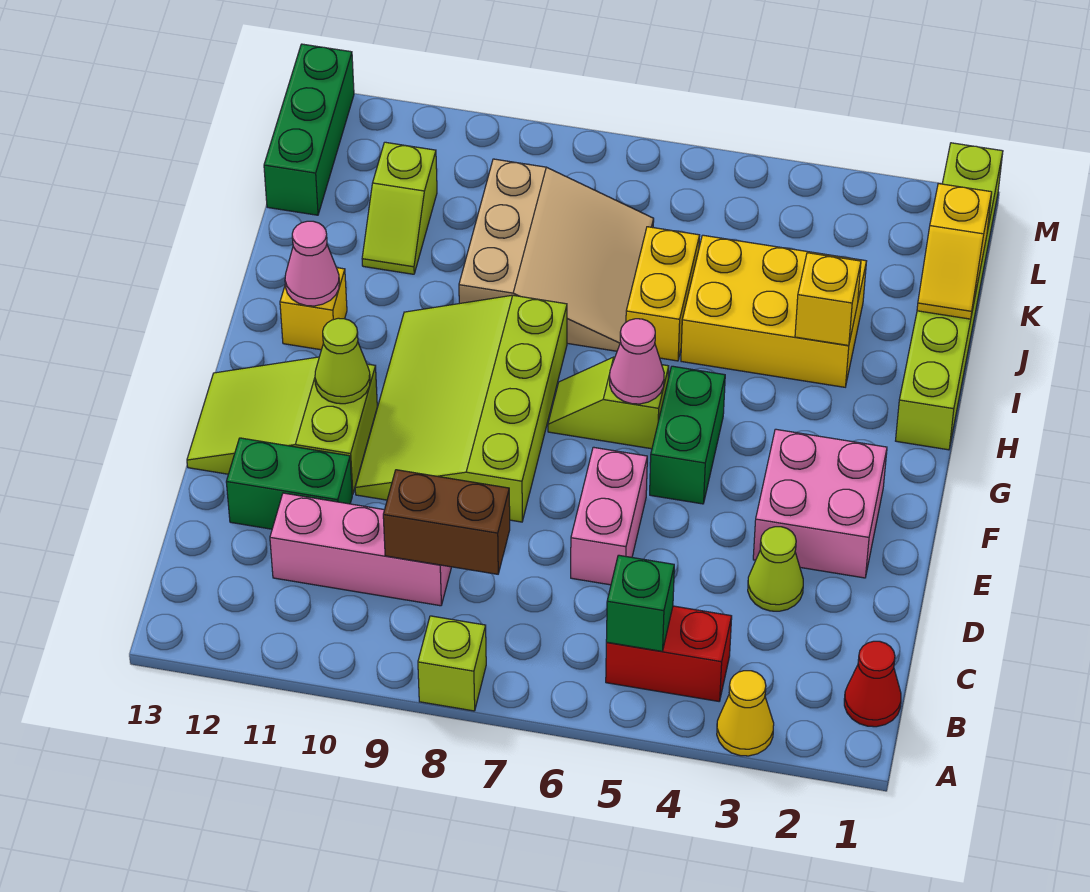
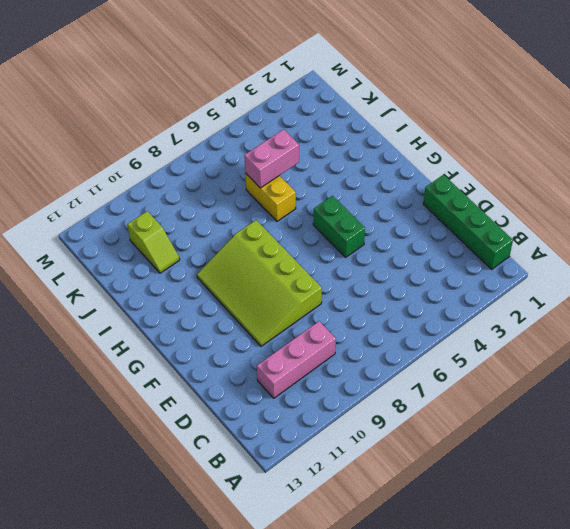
green 1x4 brick [423,175,513,269] -> red 1x1 cone [844,641,901,727]
pink 1x2 brick [244,129,299,188] -> pink 1x2 brick turned to [571,447,647,585]
none -> yellow 1x1 cone [717,671,774,756]
none -> lime 1x1 brick [418,616,486,711]
none -> red 1x2 brick [606,606,732,701]

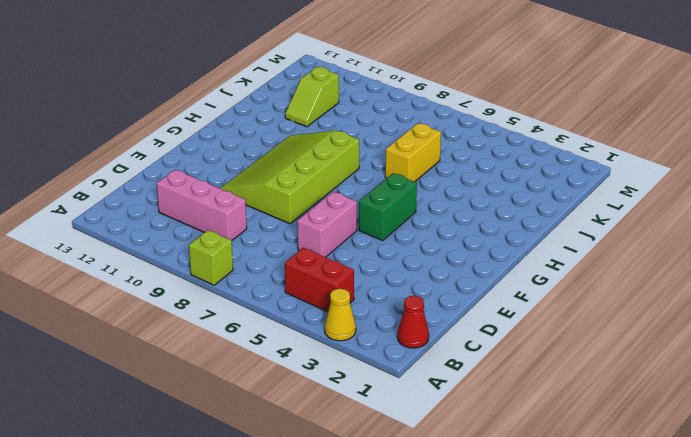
none -> lime 1x1 cone [748,527,803,611]
none -> green 1x2 brick [226,438,352,529]
none -> pink 2x2 brick [753,429,887,578]

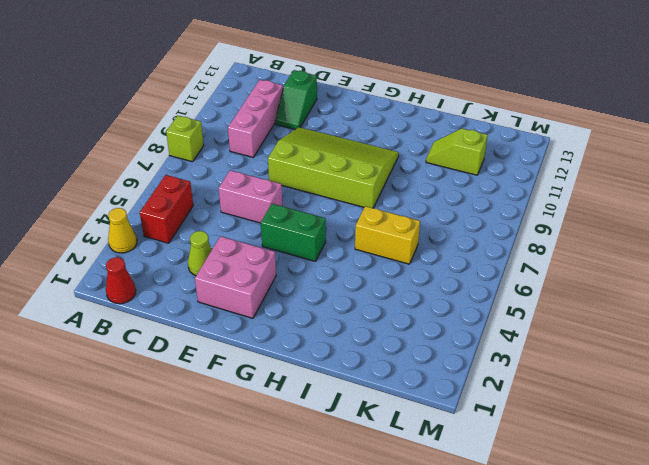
green 1x2 slope [275,70,317,130] -> green 1x2 brick [226,438,352,529]
none -> lime 2x3 slope [187,357,377,495]
none -> lime 1x2 slope [548,357,669,449]
none -> lime 1x6 brick [896,143,1003,450]

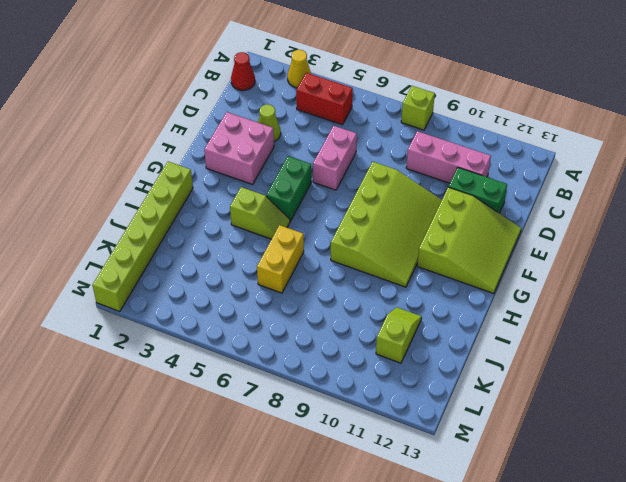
lime 3x3 slope [417,187,521,294] -> lime 2x3 slope [187,357,377,495]
lime 1x2 slope [230,187,290,239] -> lime 1x2 slope moved to [548,357,669,449]
none -> yellow 1x1 brick [280,268,347,350]
none -> yellow 2x3 brick [681,235,867,387]
none -> tan 3x3 slope [459,159,654,351]

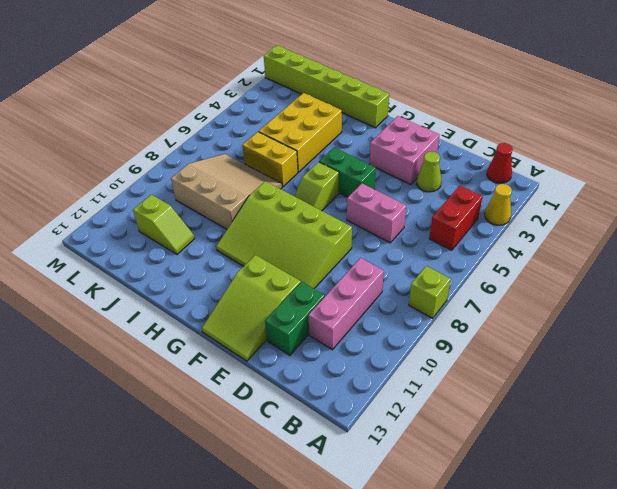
none -> yellow 1x1 brick [280,268,347,350]
none -> green 1x3 brick [264,44,354,215]
none -> green 1x1 brick [606,555,674,651]

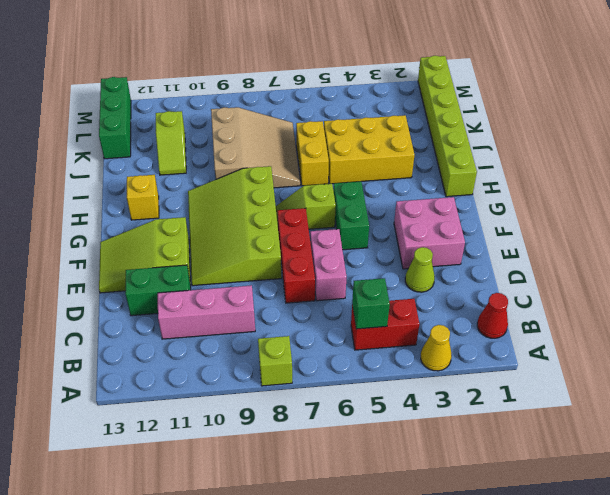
red 1x3 brick [277,208,315,303] -> none
none -> brown 1x2 brick [383,470,510,574]
none -> lime 1x1 cone [315,318,370,404]
none -> pink 1x1 cone [610,319,664,404]

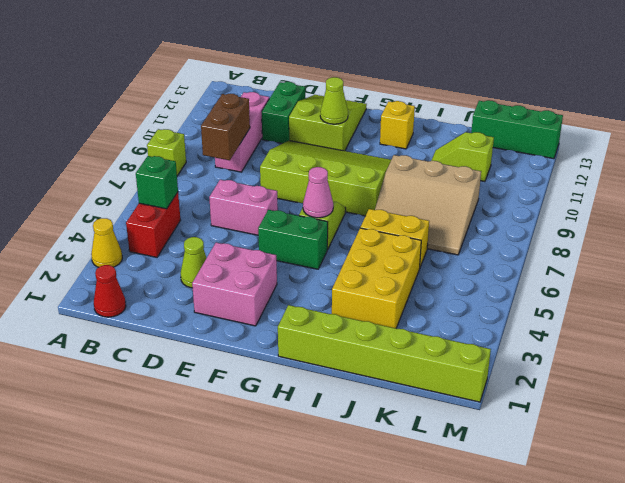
none -> pink 1x1 cone [285,221,339,306]
none -> yellow 1x1 brick [795,253,861,346]
none -> yellow 1x2 slope [917,184,992,319]

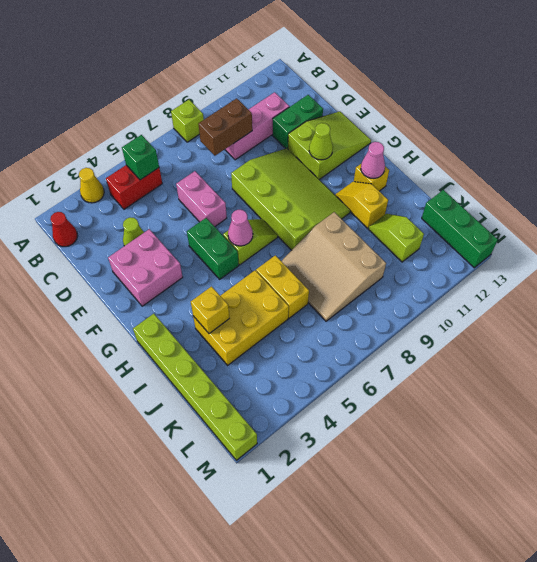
yellow 1x2 slope [335,182,388,228] -> yellow 1x2 slope moved to [917,184,992,319]

